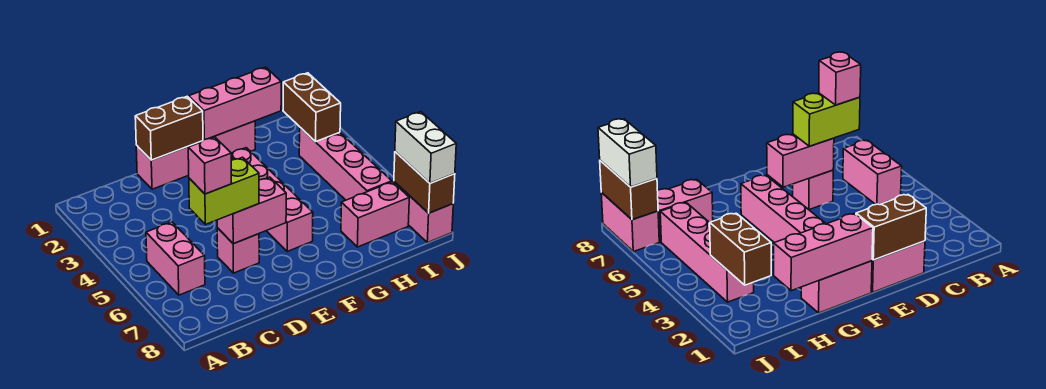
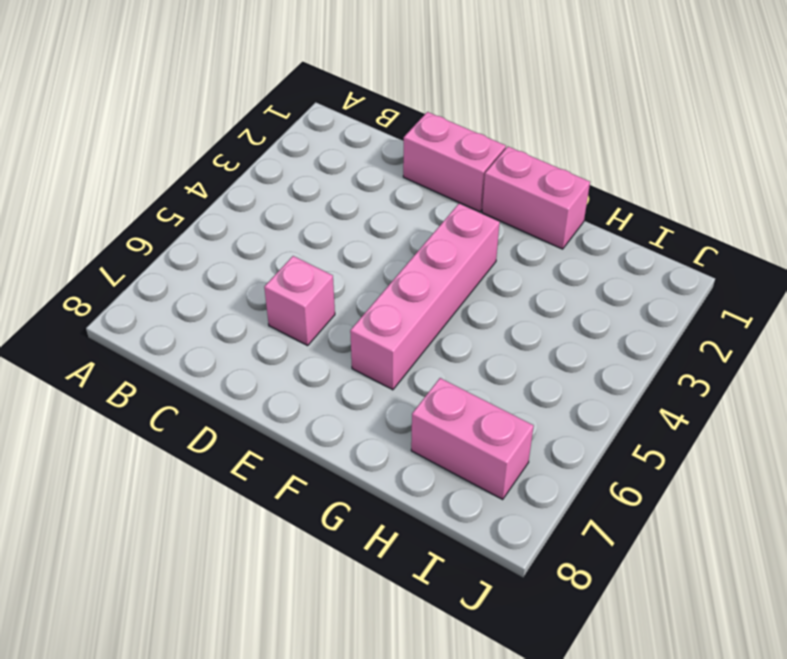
none -> pink 1x2 brick [146,222,205,295]
none -> pink 1x4 brick [299,128,392,200]
none -> pink 1x2 brick [394,181,453,243]

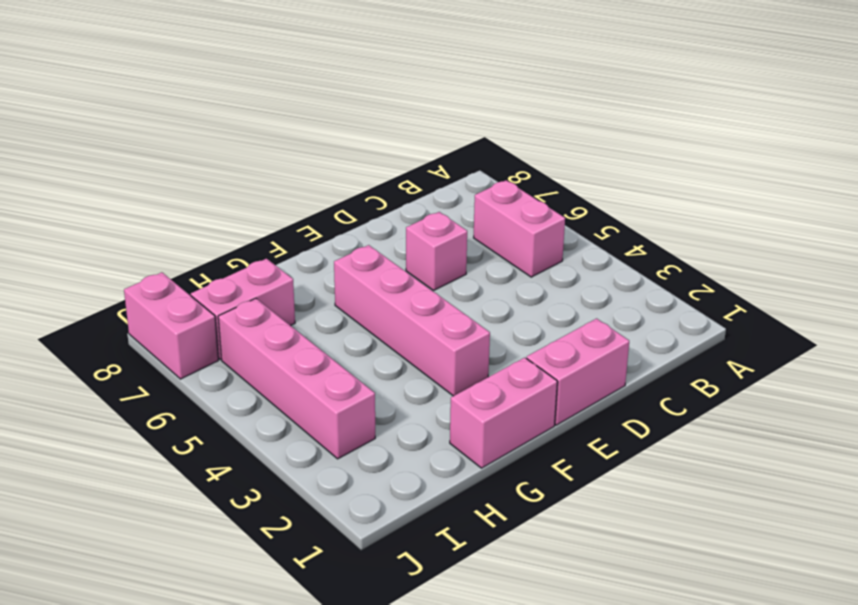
none -> brown 1x2 brick [135,96,203,160]
none -> pink 1x2 brick [217,177,286,244]
none -> pink 1x3 brick [189,67,281,139]

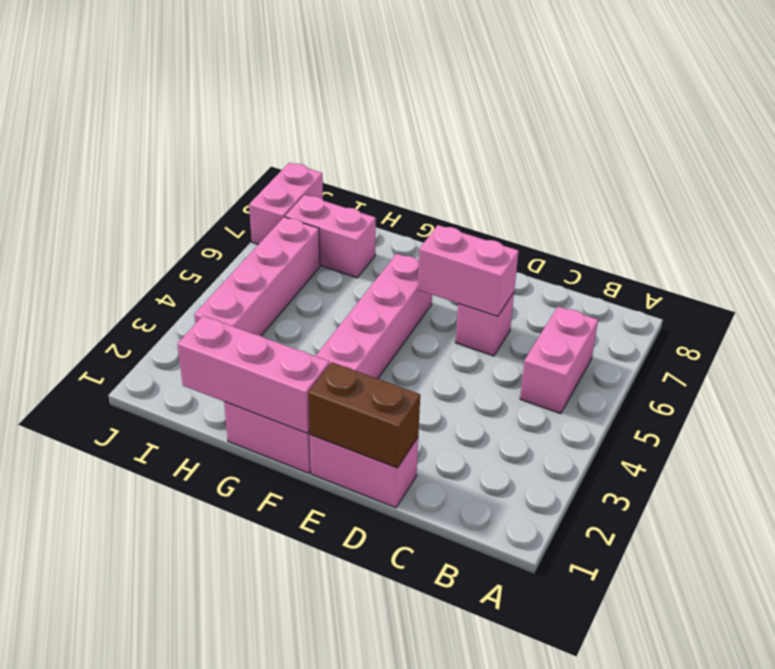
none -> brown 1x2 brick [283,73,341,142]
none -> brown 1x2 brick [394,152,455,213]
none -> lime 1x2 brick [189,157,259,224]

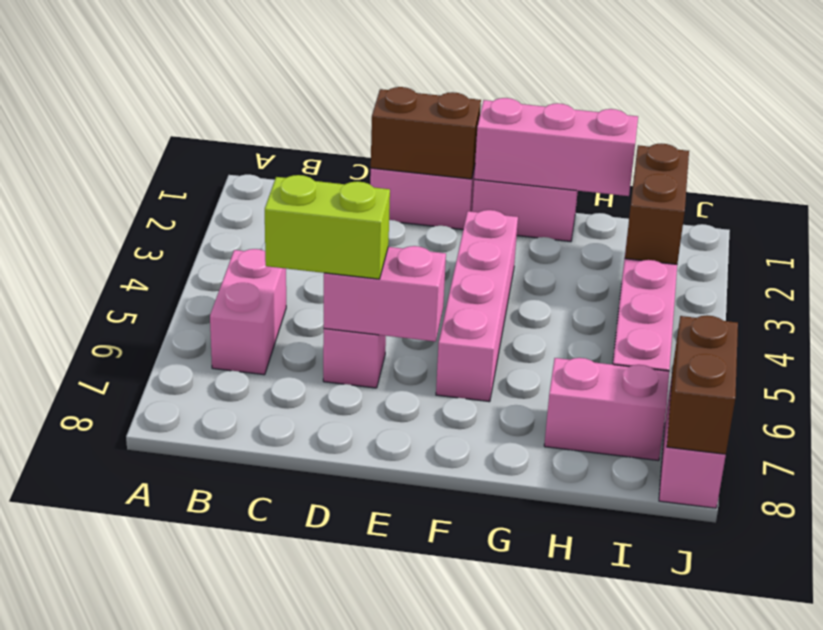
none -> white 1x2 brick [395,112,456,183]
none -> pink 1x1 brick [188,137,232,194]

